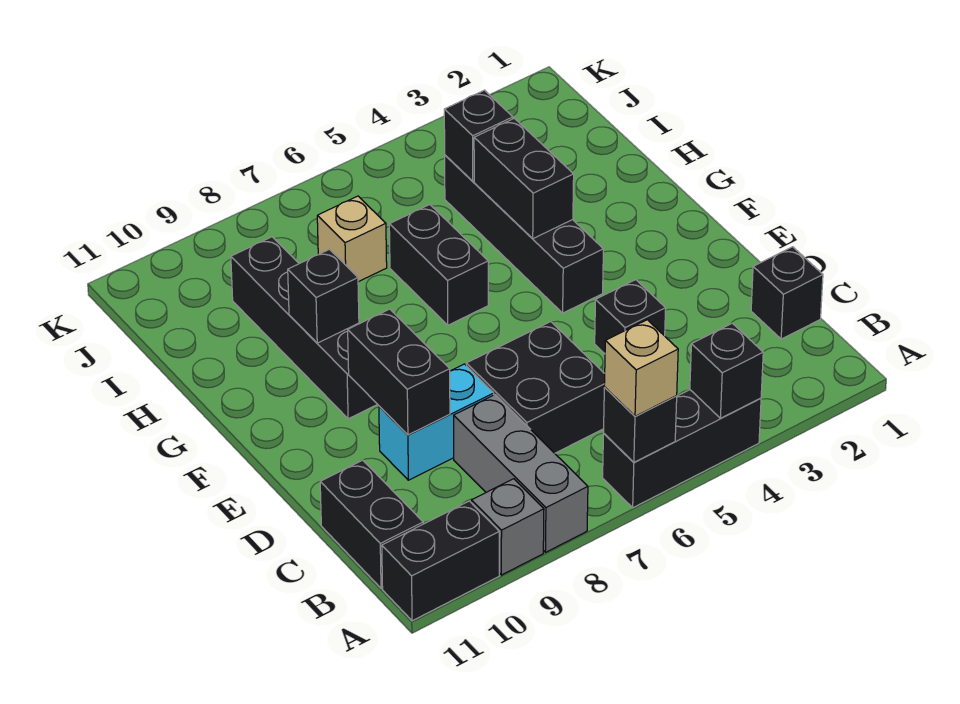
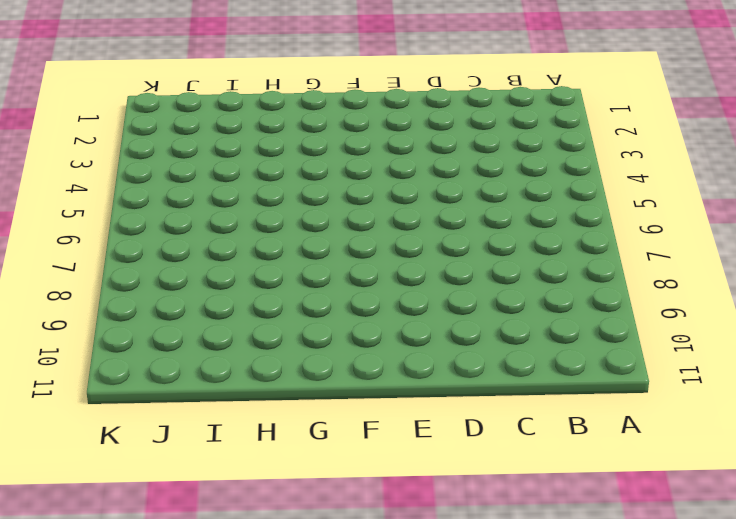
none -> black 1x3 brick [603,390,761,508]
none -> grey 1x3 brick [454,395,588,552]
none -> grey 1x1 brick [471,479,544,575]

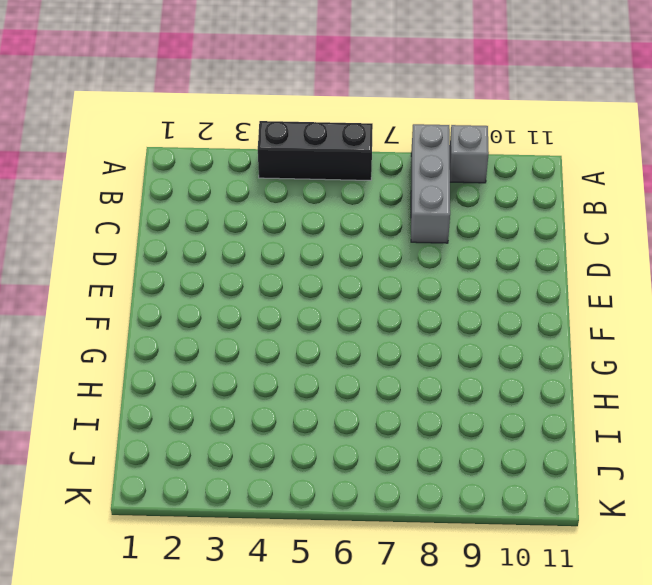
none -> black 1x2 brick [382,501,499,621]
none -> black 1x2 brick [320,460,423,588]
none -> black 1x1 brick [751,247,823,339]

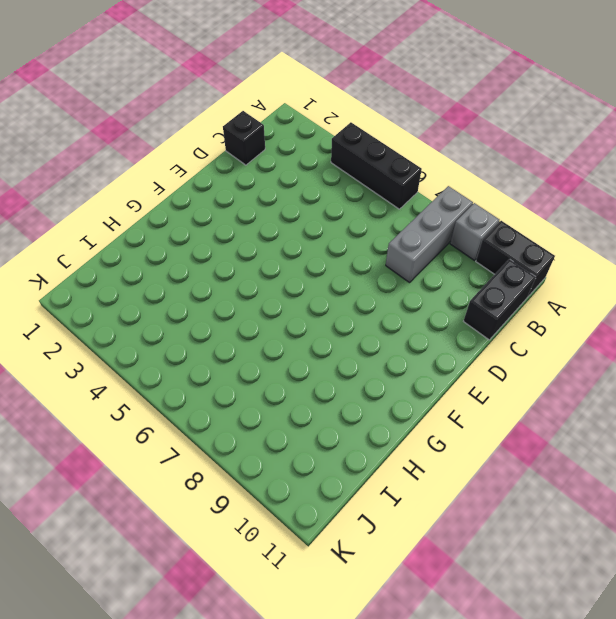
none -> black 2x2 brick [466,322,605,453]
none -> black 1x1 brick [595,280,666,354]
none -> cyan 1x2 brick [379,364,494,480]

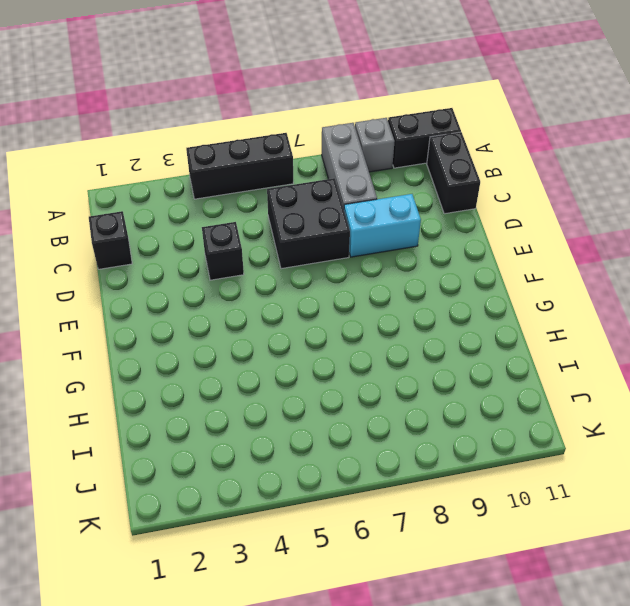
none -> black 1x4 brick [445,155,603,313]
none -> black 1x4 brick [231,237,378,419]
none -> black 1x2 brick [389,205,488,325]

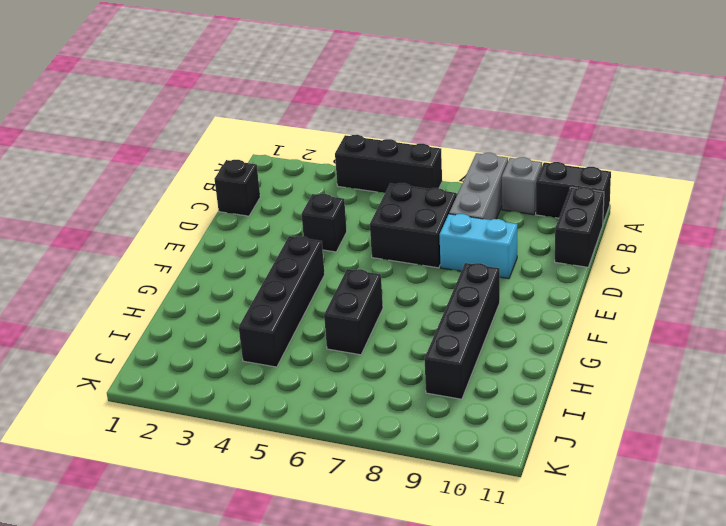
none -> tan 1x1 brick [317,196,387,282]
none -> black 1x1 brick [690,323,763,418]
none -> black 1x1 brick [604,388,677,462]

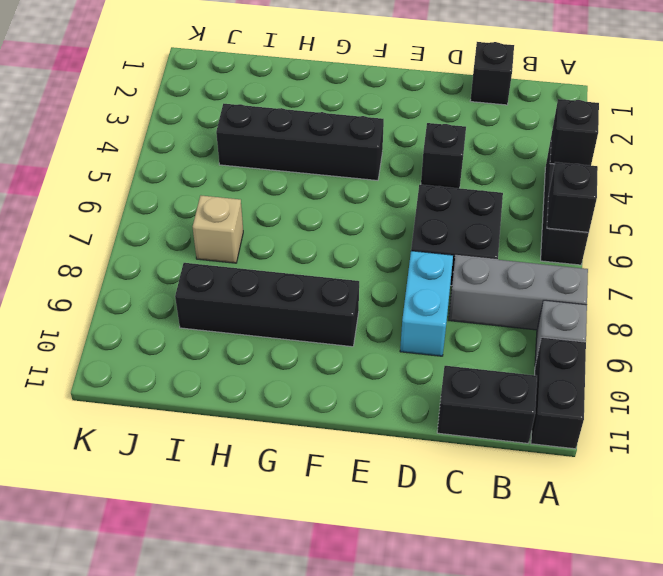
none -> black 1x2 brick [389,205,488,325]
none -> black 1x2 brick [348,309,450,435]
none -> black 1x2 brick [474,118,574,239]

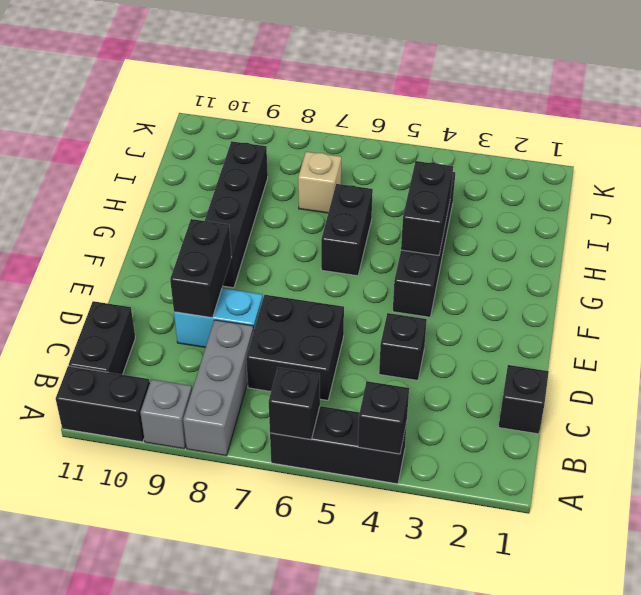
none -> black 1x1 brick [288,249,359,343]
none -> black 1x1 brick [444,90,513,181]
none -> tan 1x1 brick [604,320,678,416]

